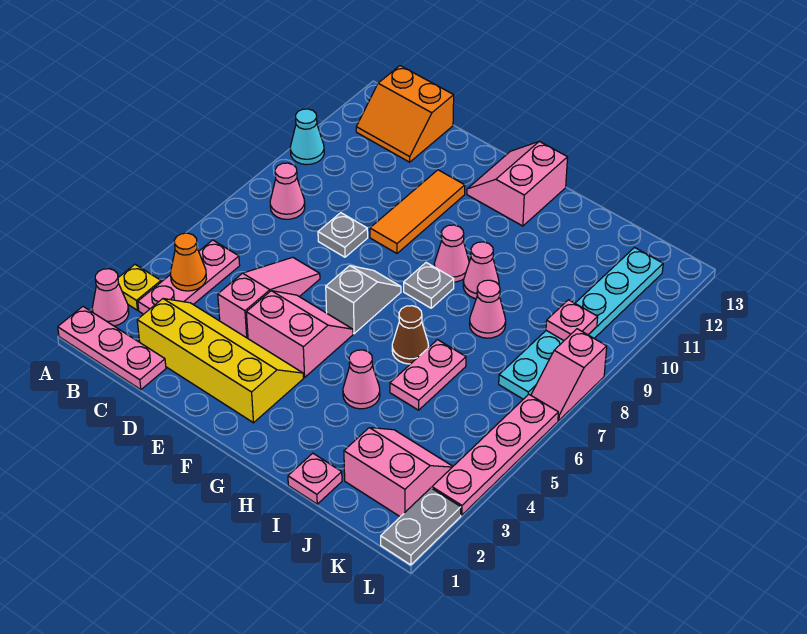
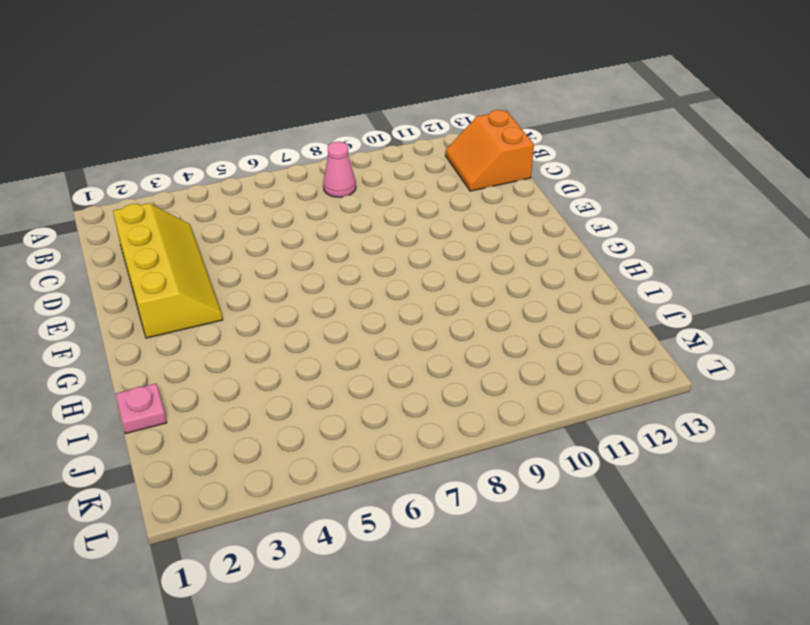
none -> pink 1x3 plate [58,307,166,390]
none -> pink 1x1 cone [92,269,129,326]
none -> yellow 1x1 plate [118,265,161,310]

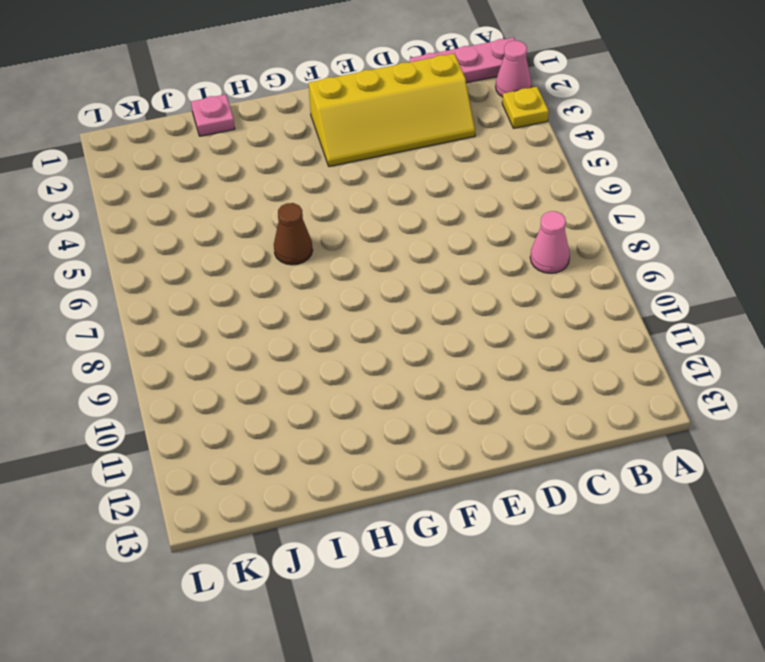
none -> cyan 1x1 cone [290,109,324,165]
none -> pink 1x3 plate [138,240,240,314]
none -> orange 2x2 slope [356,66,454,162]

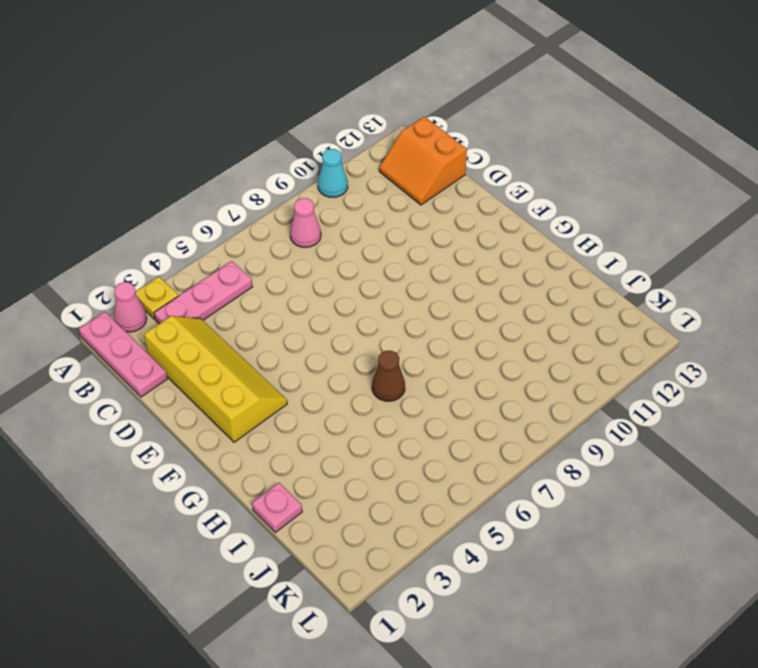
none -> pink 1x3 slope [218,257,320,338]
none -> grey 1x1 plate [318,213,368,257]
none -> pink 2x2 slope [246,291,353,377]

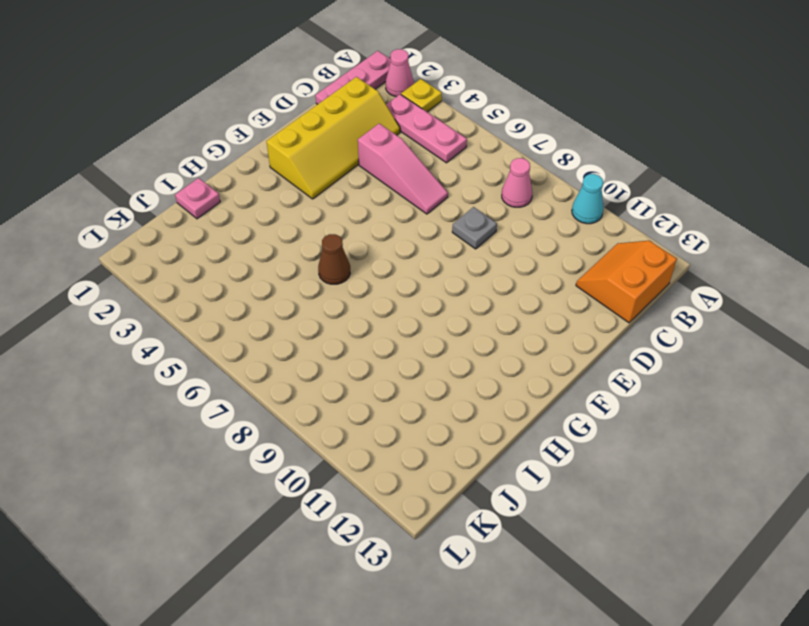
none -> pink 2x2 slope [246,291,353,377]
none -> orange 1x3 tile [370,170,465,253]
none -> grey 1x2 slope [326,266,401,334]

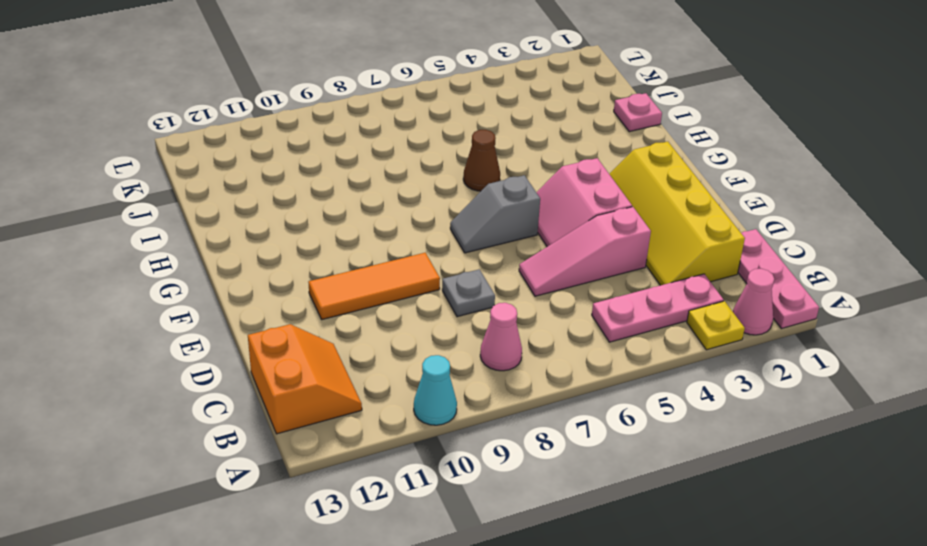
none -> pink 2x2 slope [467,141,568,226]
none -> grey 1x1 plate [404,263,454,308]
none -> pink 1x1 cone [434,225,469,282]

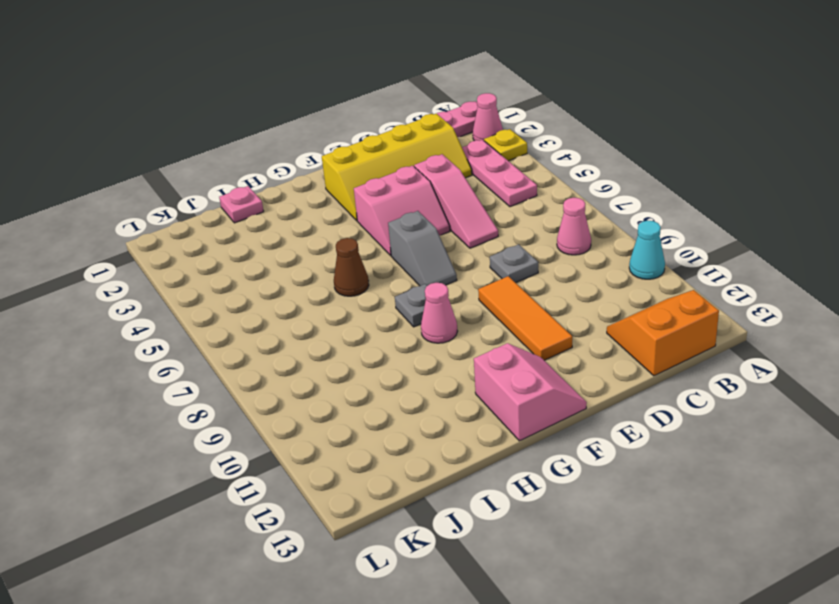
none -> pink 1x1 cone [343,350,380,409]
none -> pink 1x1 cone [463,242,499,299]
none -> pink 1x2 plate [390,340,466,410]

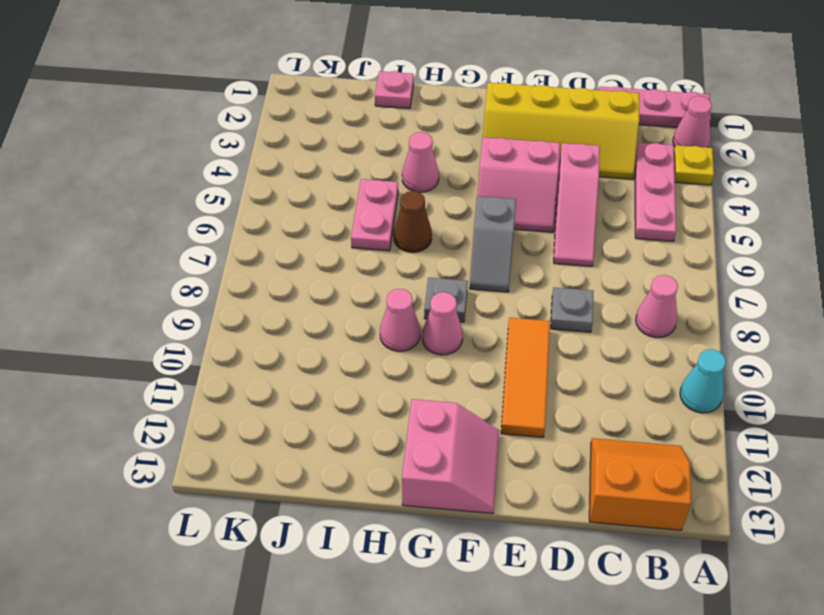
none -> pink 1x1 cone [469,280,506,338]
none -> pink 2x2 slope [344,428,453,517]
none -> cyan 1x6 plate [499,248,663,399]

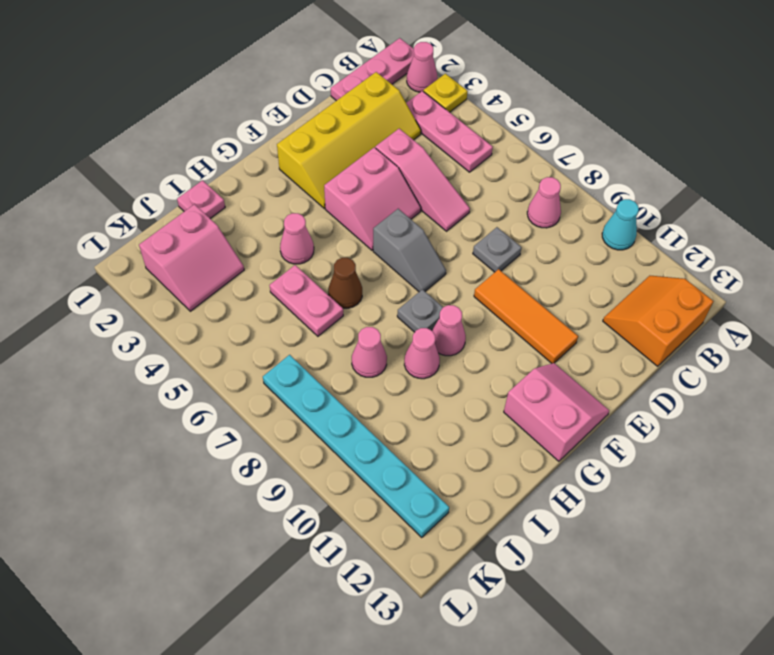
none -> grey 1x2 plate [381,488,461,565]
none -> pink 1x4 plate [432,394,558,515]
none -> pink 1x2 slope [531,329,607,420]

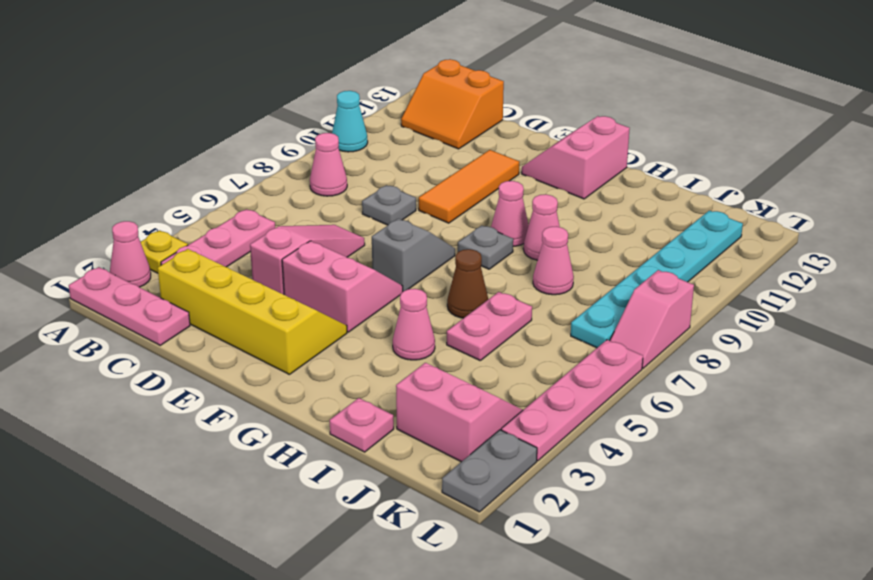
none -> orange 1x1 cone [171,233,206,291]
none -> pink 1x1 plate [546,300,598,340]

